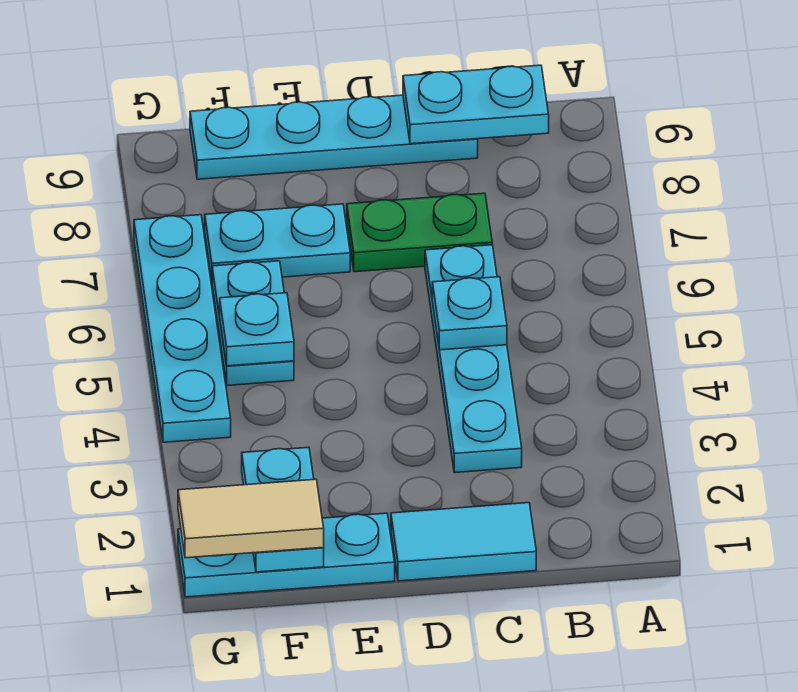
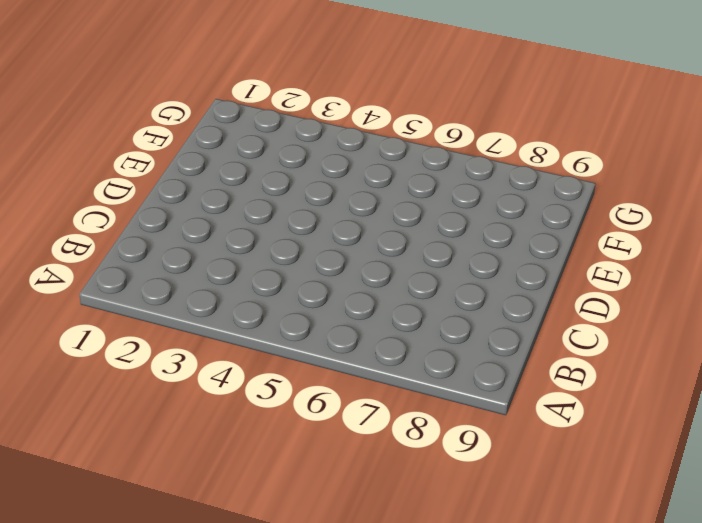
none -> cyan 1x2 tile [391,503,536,581]
none -> cyan 1x4 plate [425,245,522,473]
none -> green 1x2 plate [347,193,492,272]

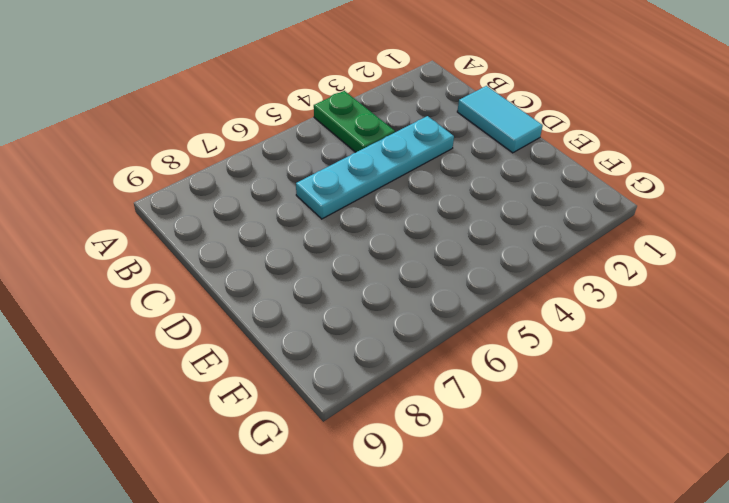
green 1x2 plate [314,91,395,152] -> green 1x2 plate moved to [347,193,492,272]
none -> cyan 1x4 plate [190,95,478,179]
none -> cyan 1x3 plate [178,513,395,597]
none -> cyan 1x2 plate [205,204,350,280]

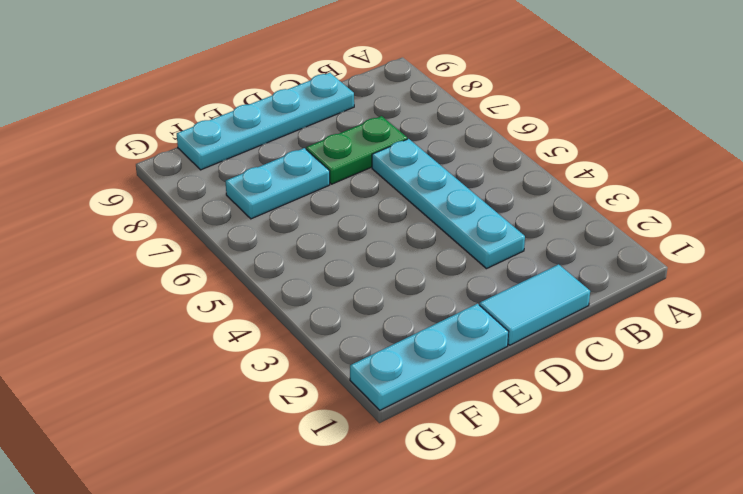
none -> cyan 1x2 plate [212,261,294,385]
none -> cyan 1x4 plate [134,215,231,442]
none -> cyan 1x2 plate [403,65,549,144]

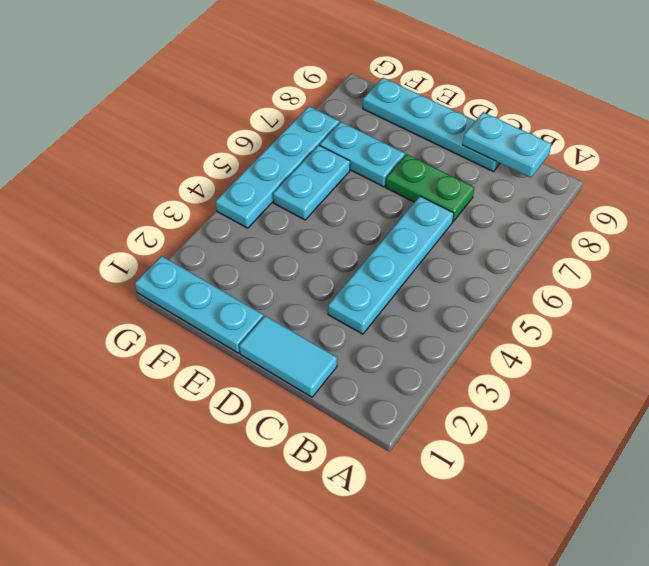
none -> cyan 1x1 plate [432,277,507,350]
none -> cyan 1x2 plate [242,447,324,572]
none -> cyan 1x1 plate [220,293,294,366]

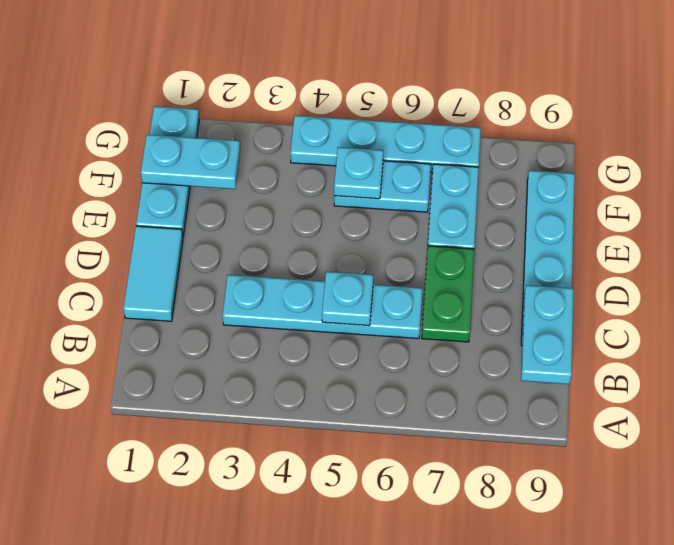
none -> tan 1x2 tile [178,479,324,558]

